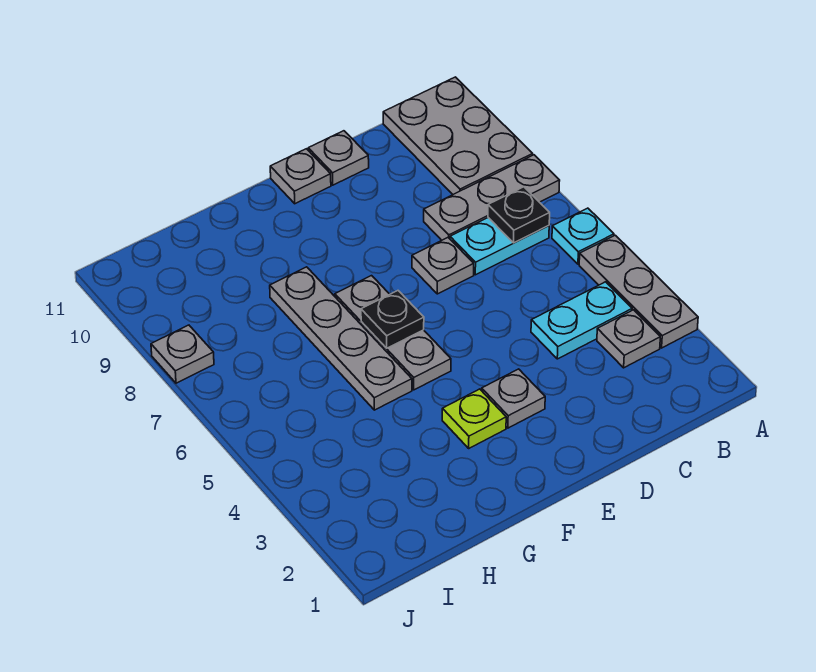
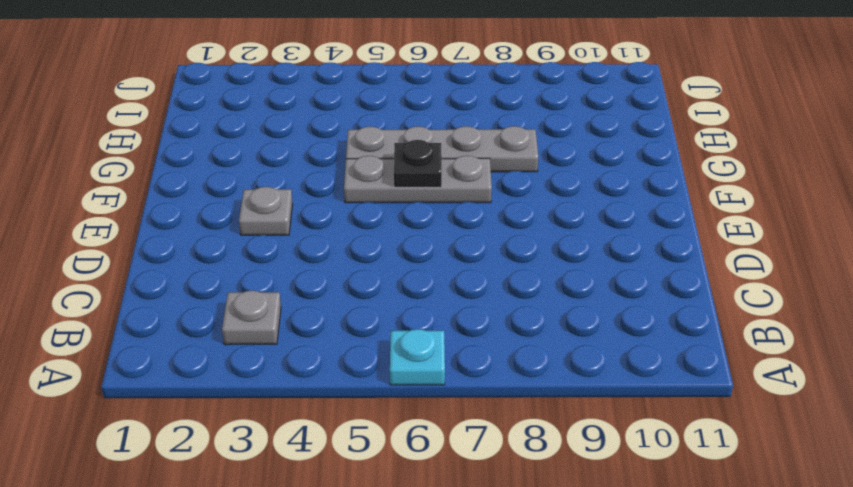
none -> grey 1x3 plate [579,235,698,348]
none -> grey 1x3 plate [424,155,560,240]
none -> grey 2x3 plate [383,77,533,194]

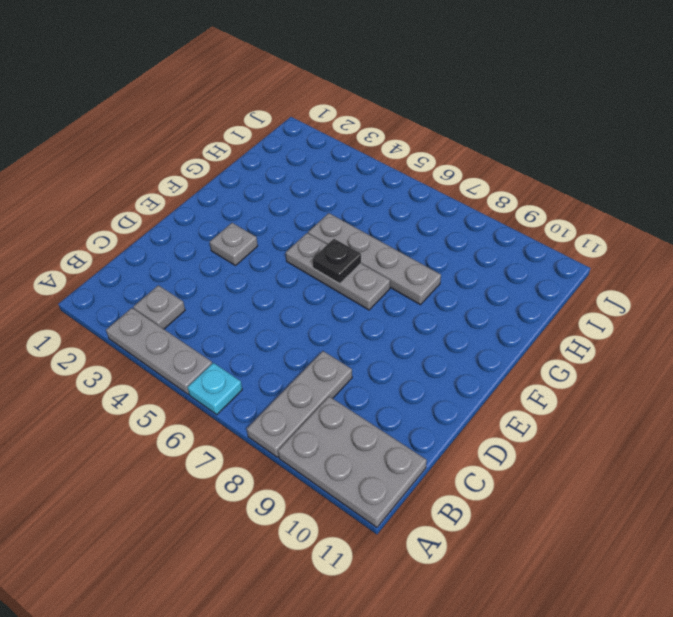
none -> cyan 1x2 plate [531,282,632,359]
none -> cyan 1x2 plate [450,218,549,275]
none -> grey 1x1 plate [412,237,474,294]

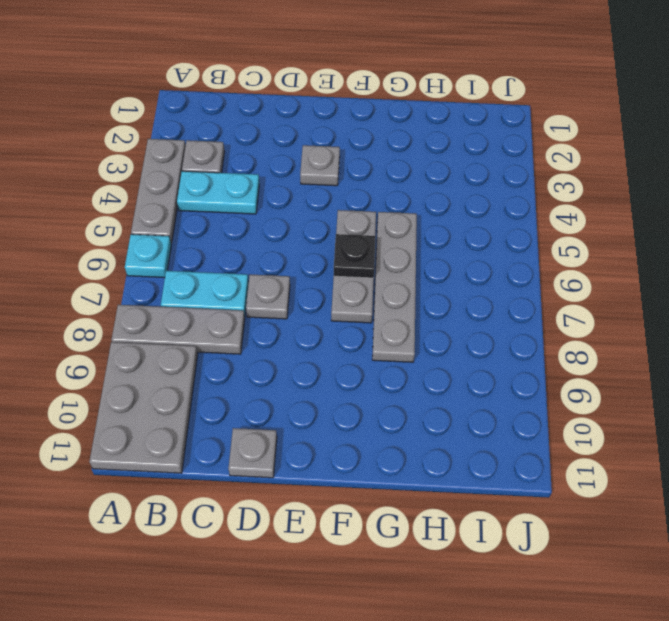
none -> grey 1x1 plate [270,149,331,204]
none -> lime 1x1 plate [442,389,506,448]
none -> grey 1x1 plate [151,325,214,383]

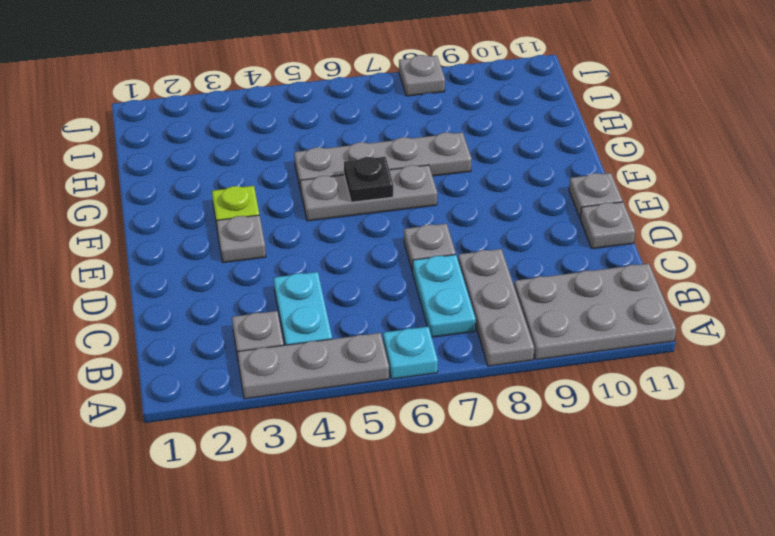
none -> black 1x1 plate [488,187,550,243]

